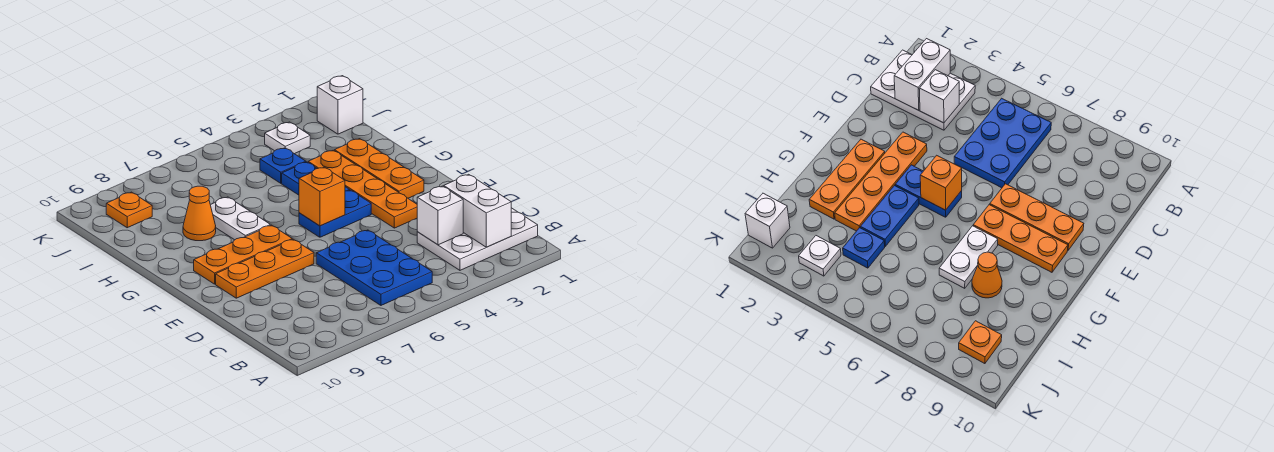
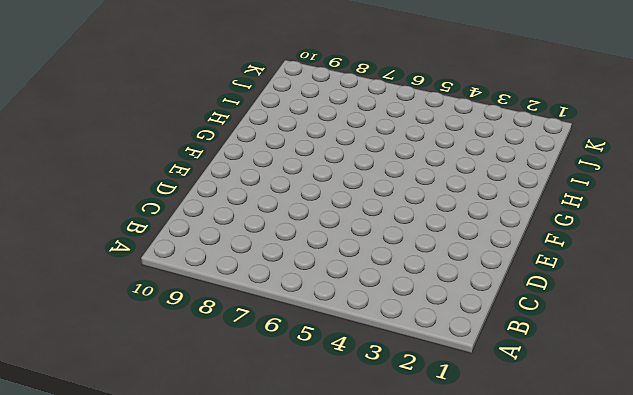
none -> white 2x3 plate [417,208,538,270]
none -> blue 2x3 plate [316,230,432,305]
none -> orange 1x4 plate [308,150,417,228]

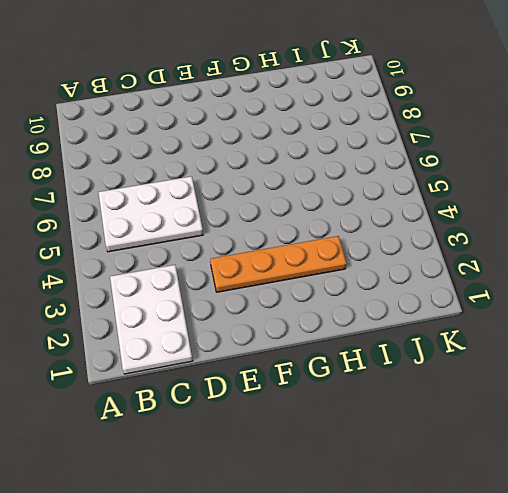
white 2x3 plate [98,176,203,252] -> blue 2x3 plate [316,230,432,305]
none -> orange 1x3 plate [216,239,314,298]
none -> orange 1x3 plate [335,139,424,198]
none -> blue 1x2 plate [299,190,371,237]

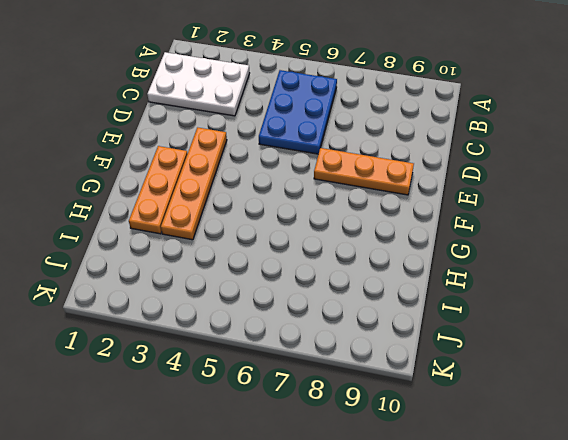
none -> blue 1x2 plate [299,190,371,237]
none -> orange 1x3 plate [194,225,292,284]
none -> blue 1x2 plate [282,162,350,195]

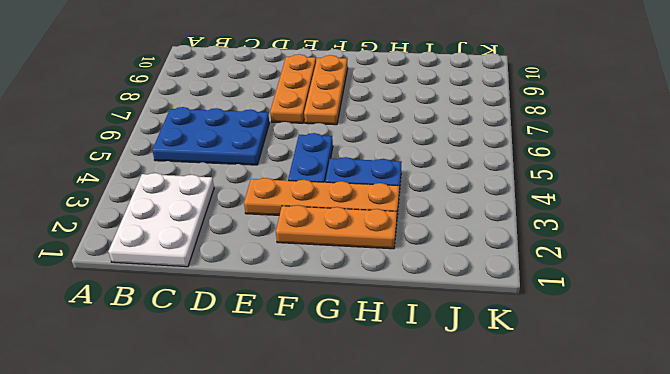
none -> white 1x2 plate [211,197,270,240]
none -> orange 1x1 cone [183,186,216,241]
none -> blue 1x1 plate [260,148,306,183]

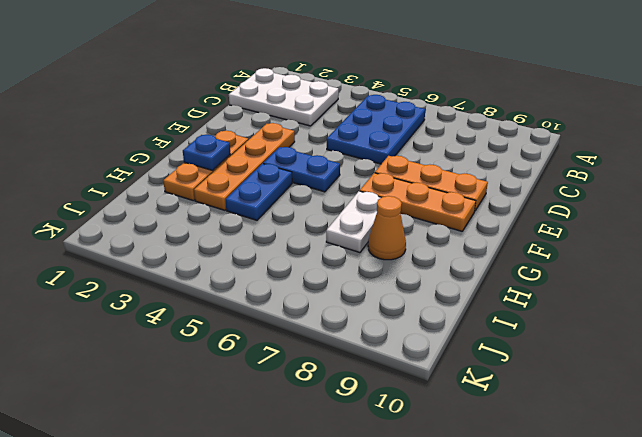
blue 1x1 plate [183,135,230,170] -> blue 1x1 plate moved to [260,148,306,183]
none -> white 1x1 brick [317,76,363,134]
none -> white 1x1 plate [265,122,310,154]
none -> orange 1x1 plate [106,192,152,228]

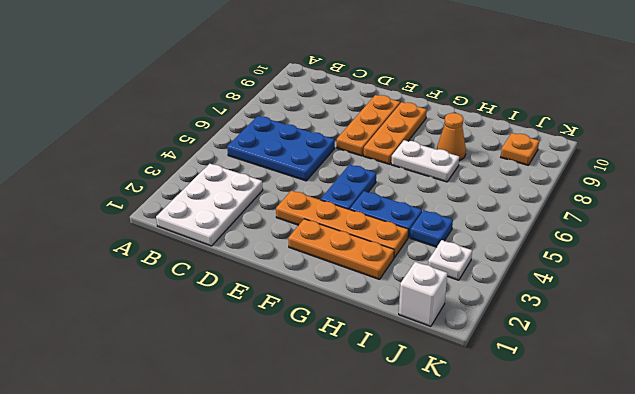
none -> white 1x2 brick [444,174,511,247]
none -> white 1x1 brick [417,186,463,245]
none -> orange 1x1 brick [299,167,345,226]

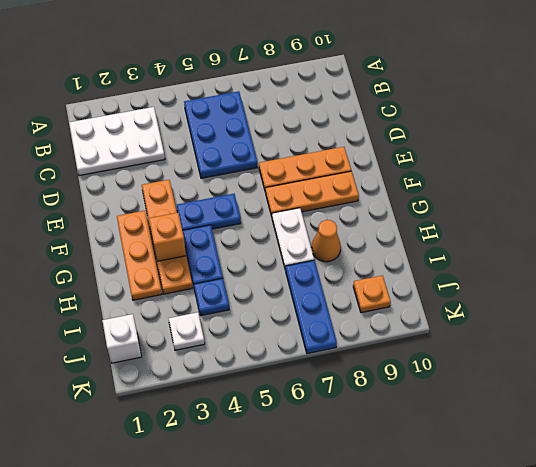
orange 1x1 brick [149,213,186,261] -> orange 1x1 brick moved to [299,167,345,226]
blue 1x3 plate [286,260,337,354] -> none
none -> white 1x2 brick [444,174,511,247]
none -> white 1x1 brick [417,186,463,245]

